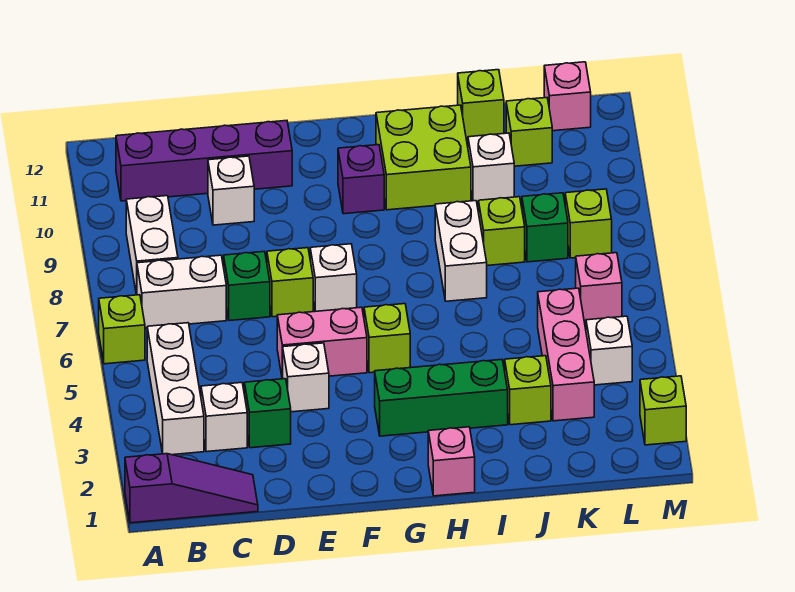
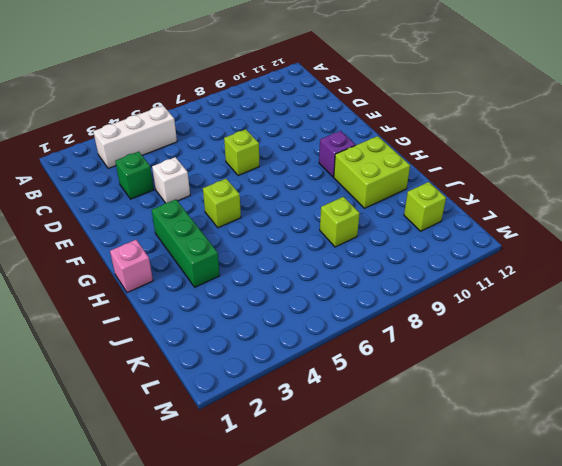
none -> purple 1x3 slope [125,454,258,523]
none -> lime 1x1 brick [99,295,145,364]
none -> white 1x2 brick [137,255,226,328]
none -> white 1x2 brick [126,196,178,295]

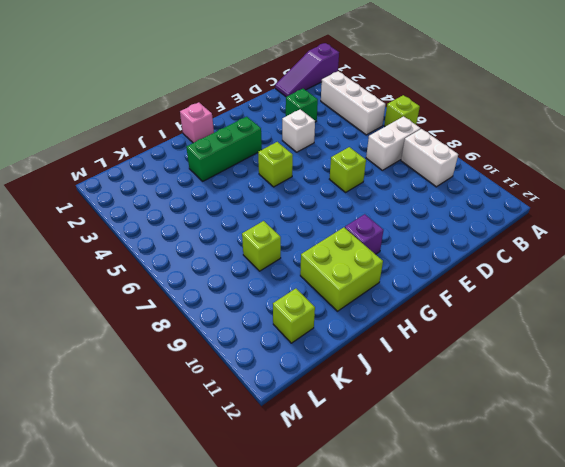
none -> purple 1x4 brick [116,121,292,201]
none -> white 1x1 brick [201,383,247,452]
none -> green 1x1 brick [224,251,270,321]
none -> white 1x1 brick [208,156,254,225]

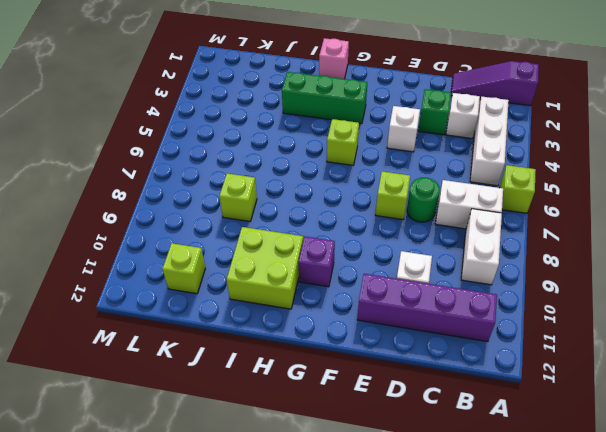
green 1x1 round brick [407,178,440,222] -> green 1x1 brick [224,251,270,321]
none -> pink 1x2 brick [277,307,367,379]
none -> white 1x1 brick [310,244,357,311]
none -> white 1x2 brick [435,201,487,301]
none -> lime 1x1 brick [505,356,551,425]

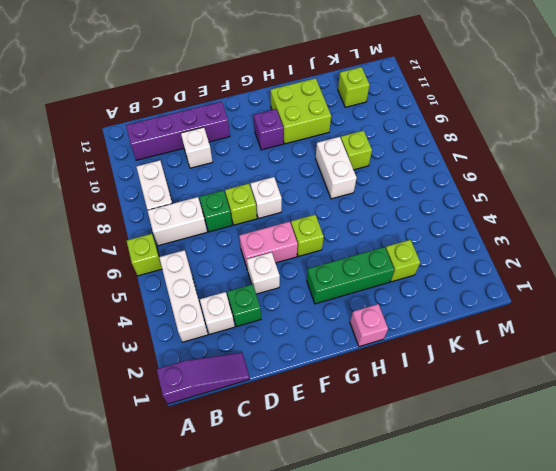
none -> white 1x1 brick [468,133,514,202]
none -> lime 1x1 brick [458,70,504,138]
none -> pink 1x3 brick [538,288,594,421]
none -> green 1x1 brick [522,193,568,262]

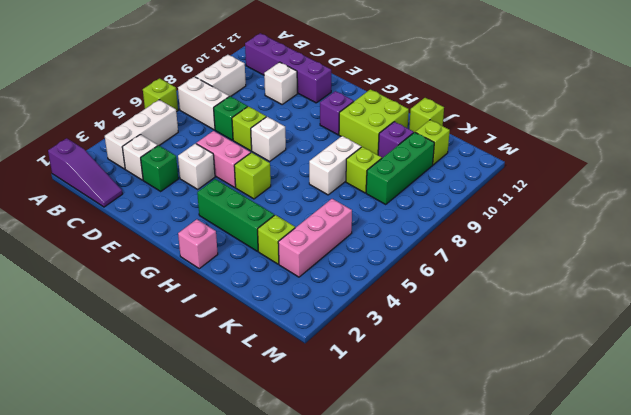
purple 1x1 brick [378,122,414,158] -> white 1x1 brick [468,133,514,202]
green 1x3 brick [366,132,434,205] -> green 1x1 brick [522,193,568,262]
none -> white 1x1 brick [586,316,632,385]
none -> pink 1x1 brick [576,253,622,321]
none -> lime 1x1 brick [565,189,612,258]
none -> pink 1x1 brick [544,62,591,131]

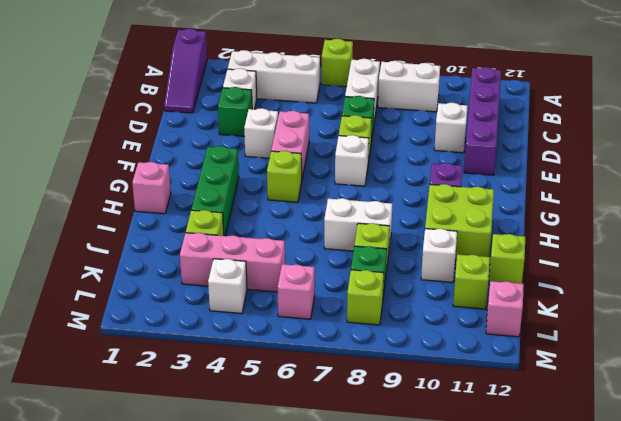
none -> lime 1x1 brick [640,376,686,445]

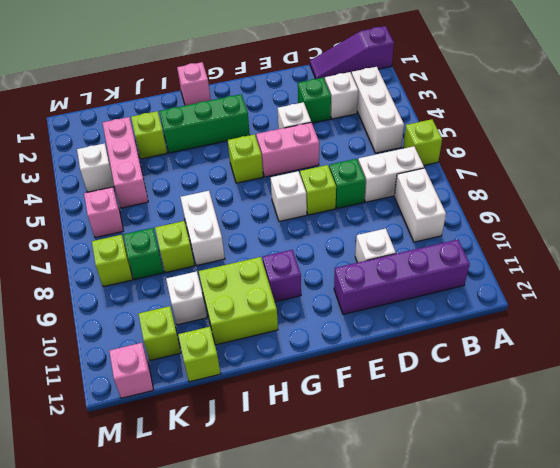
none -> lime 1x1 brick [640,376,686,445]

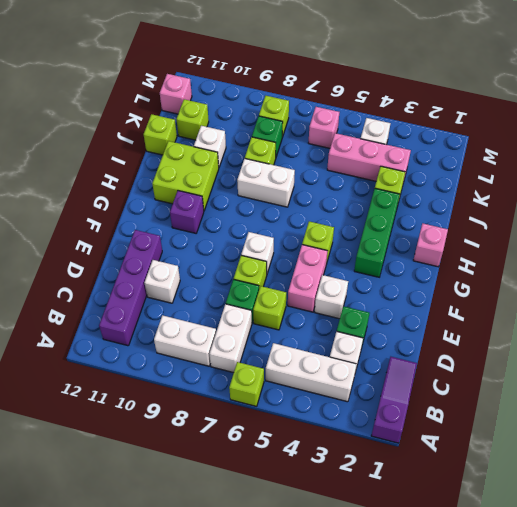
lime 1x1 brick [253,286,286,330] -> lime 1x1 brick moved to [640,376,686,445]

